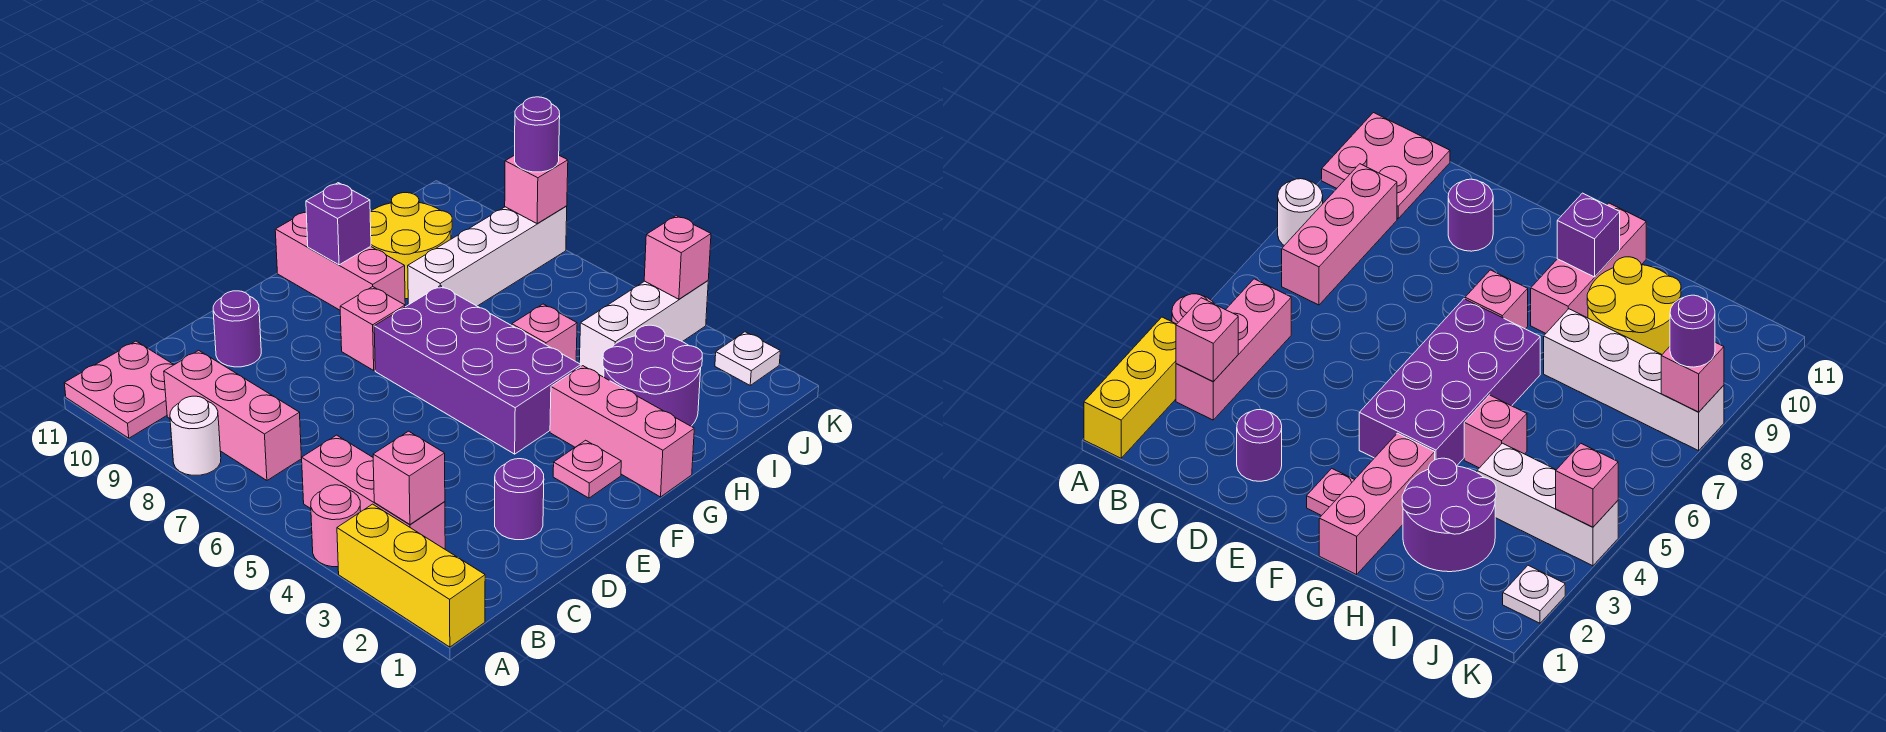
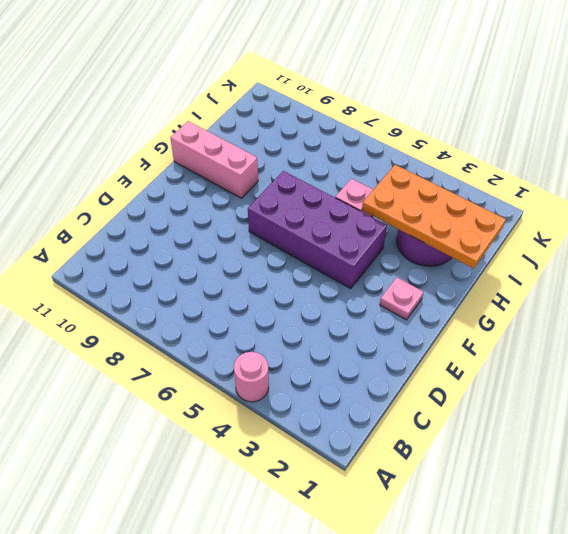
orange 2x4 plate [362,165,506,268] -> none
none -> yellow 1x3 brick [337,504,485,647]
none -> white 1x1 round brick [170,396,221,475]
none -> pink 2x2 plate [64,341,174,438]

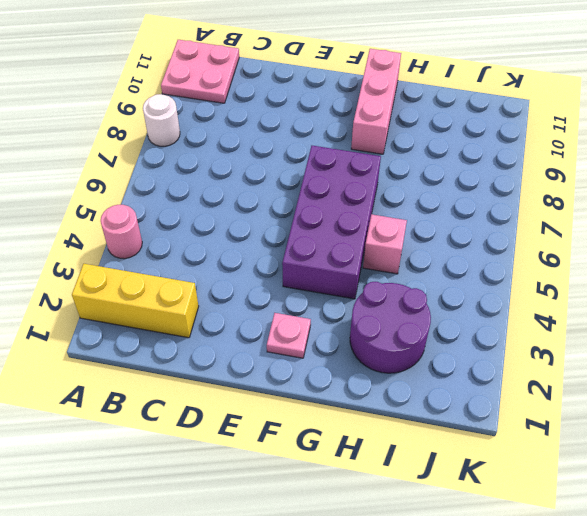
yellow 1x3 brick [72,264,199,338] -> yellow 1x3 brick turned to [337,504,485,647]
none -> pink 1x3 brick [302,435,445,549]
none -> pink 1x3 brick [164,350,302,480]
none -> purple 1x1 round brick [495,459,544,540]

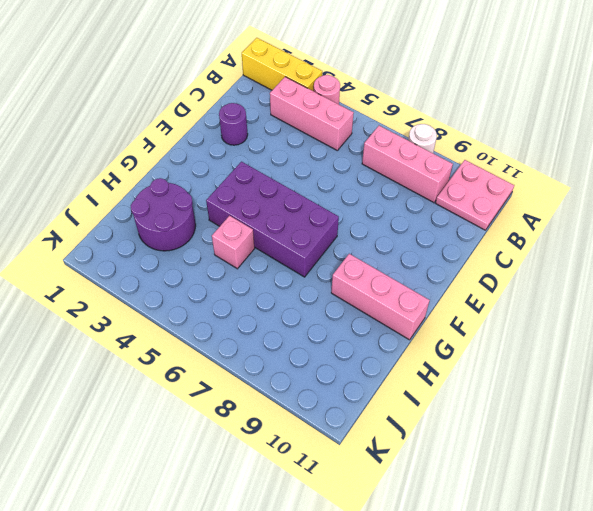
none -> purple 1x1 round brick [213,291,261,367]
none -> pink 1x1 plate [553,440,621,498]
none -> pink 1x1 brick [340,287,405,370]

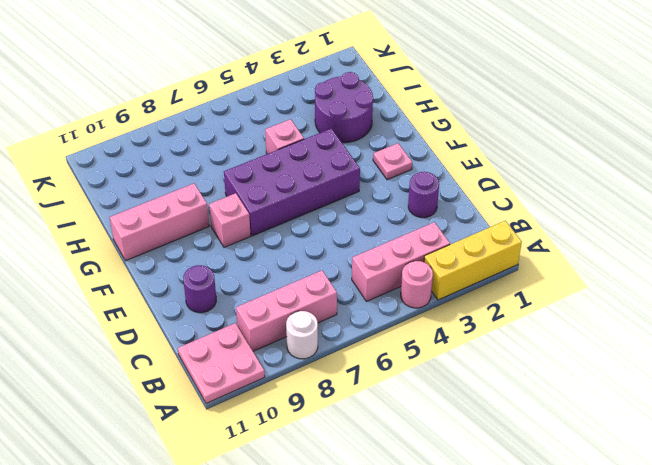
none -> pink 1x3 brick [550,366,694,497]
none -> white 1x4 brick [408,206,567,306]
none -> yellow 2x2 round brick [370,193,452,299]

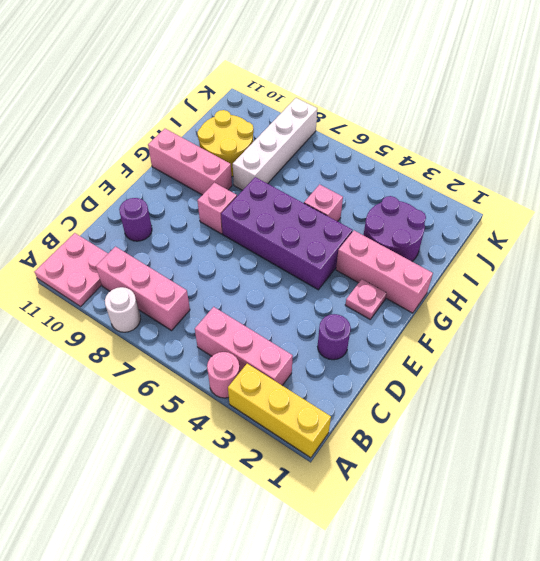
none -> white 1x3 brick [579,281,708,377]
none -> white 1x1 plate [715,332,780,385]
none -> pink 1x1 brick [373,431,445,524]

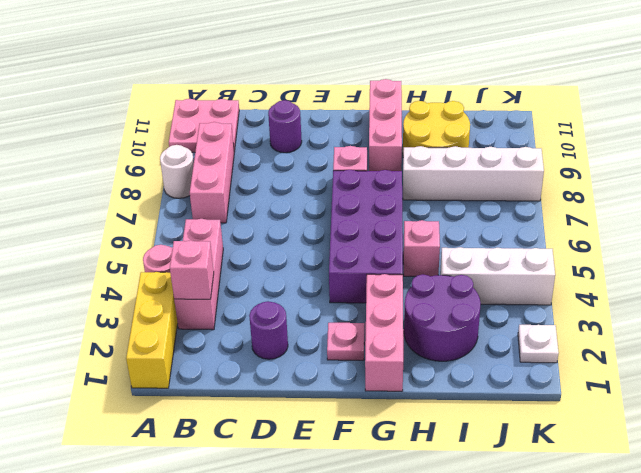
none -> purple 1x1 brick [306,183,371,265]
none -> pink 1x1 brick [644,216,711,299]
none -> pink 1x1 brick [505,155,568,224]

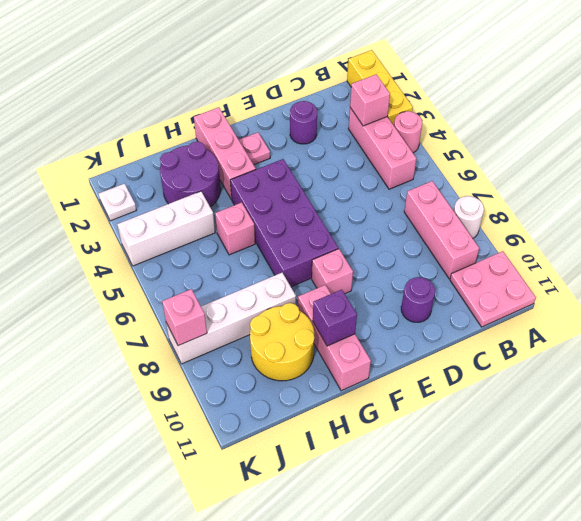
none -> pink 1x1 brick [644,216,711,299]
none -> purple 1x1 round brick [515,97,560,172]

